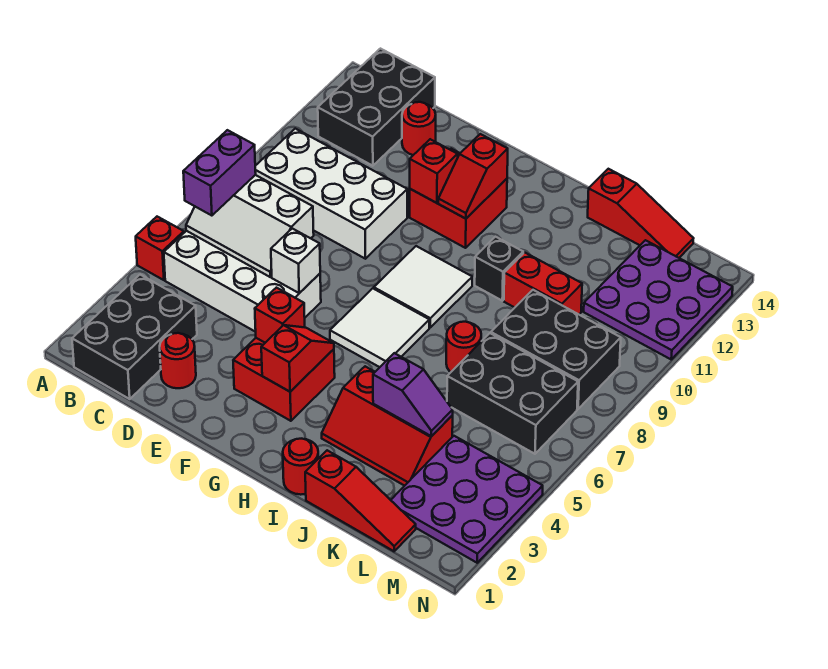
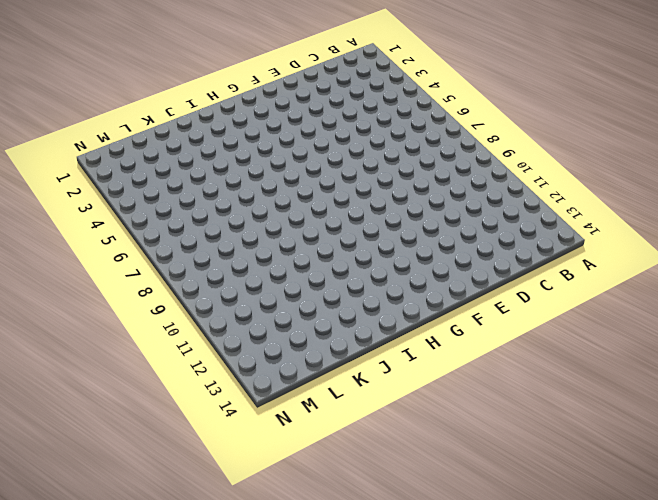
none -> red 1x1 brick [136,217,184,280]
none -> black 2x3 brick [72,275,197,399]
none -> white 2x4 brick [164,231,321,332]
none -> white 2x4 brick [255,129,407,259]

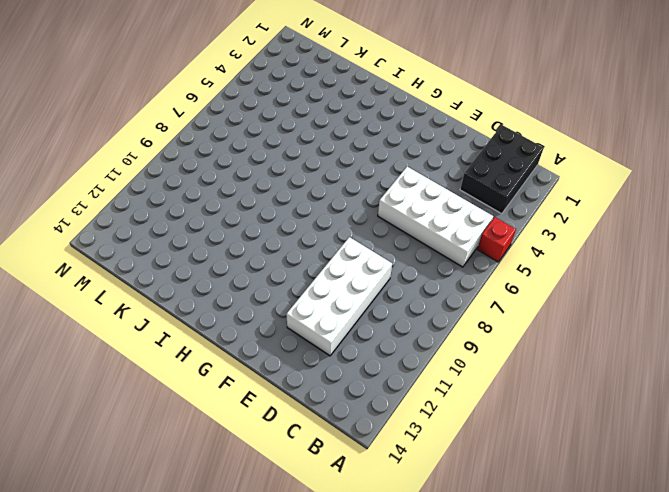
white 2x4 brick [286,237,392,356] -> white 2x4 brick turned to [255,129,407,259]
none -> black 2x3 brick [318,49,435,166]
none -> red 1x1 round brick [160,333,196,388]
none -> red 1x1 round brick [402,102,436,155]
none -> red 2x2 brick [233,338,335,421]

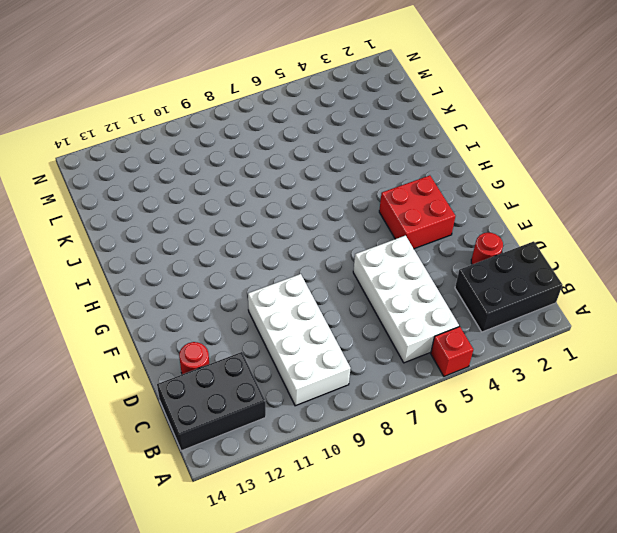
none -> red 2x2 brick [410,149,507,248]
none -> white 2x2 tile [330,288,429,367]
none -> white 2x2 tile [374,246,472,327]
none -> red 1x1 round brick [283,439,319,495]

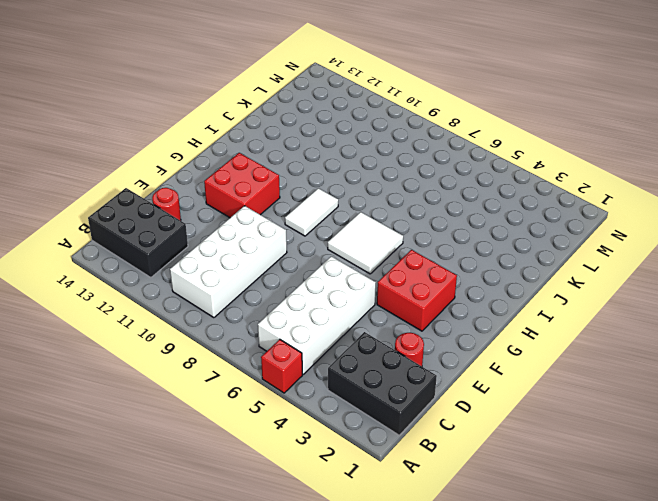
white 1x2 tile [285,188,338,236] -> white 2x2 tile [374,246,472,327]
none -> red 1x1 round brick [283,439,319,495]
none -> red 2x3 slope [322,366,453,486]
none -> black 1x1 brick [475,237,523,301]
none -> red 1x3 slope [305,450,416,551]

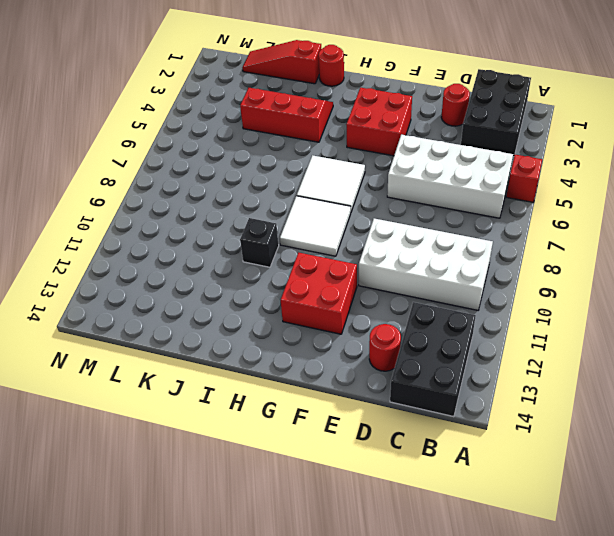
none -> red 1x1 round brick [446,322,481,372]
none -> red 1x2 brick [504,252,582,314]
none -> red 1x3 slope [588,169,693,258]
none -> black 2x3 brick [447,333,578,454]

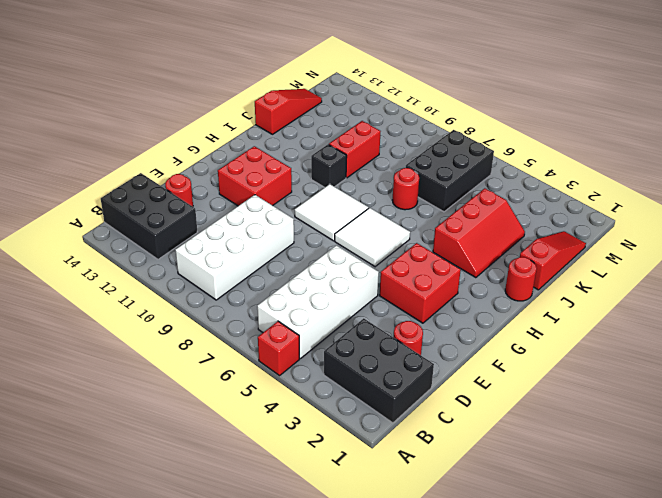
none -> black 2x3 brick [491,290,621,409]
none -> purple 3x3 plate [391,436,543,563]
none -> purple 3x3 plate [584,240,733,359]
none -> white 2x3 slope [186,175,314,277]

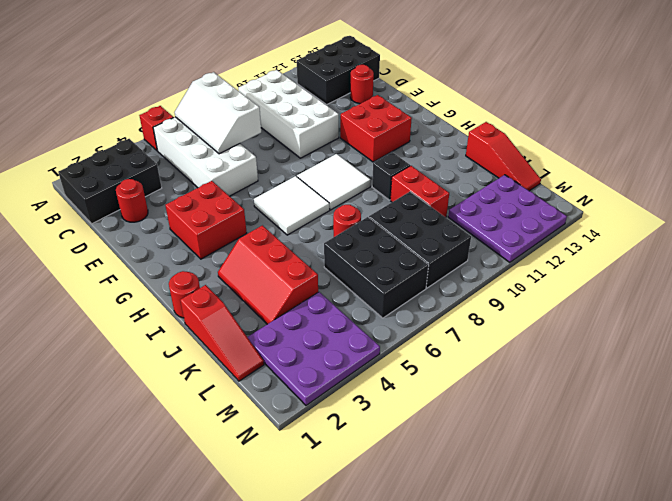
none -> white 1x1 brick [271,228,320,293]
none -> red 1x1 brick [255,288,305,343]
none -> red 1x1 brick [410,139,458,203]
none -> red 1x2 slope [261,325,334,392]

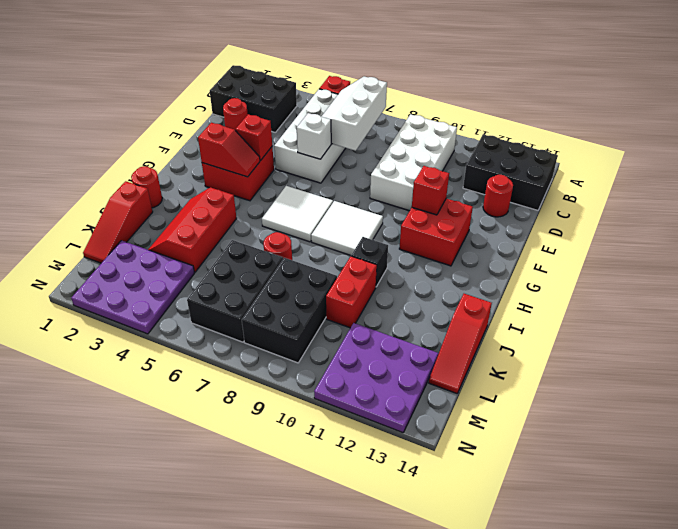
none -> red 1x2 slope [438,134,508,219]
none -> purple 1x2 slope [373,353,453,436]
none -> purple 1x2 brick [183,130,256,216]

